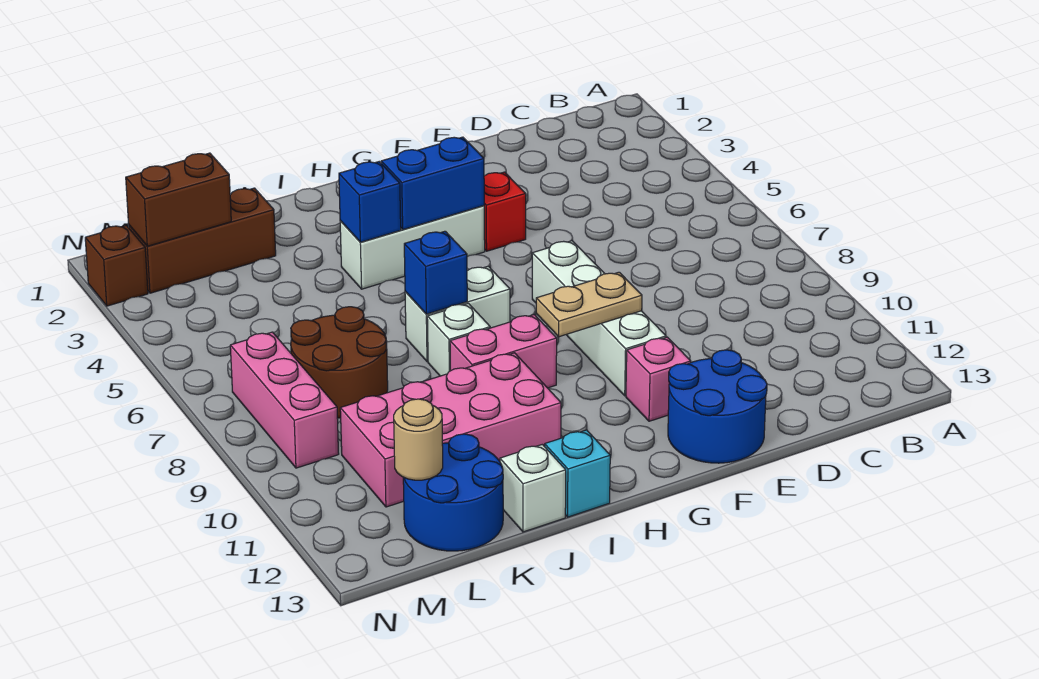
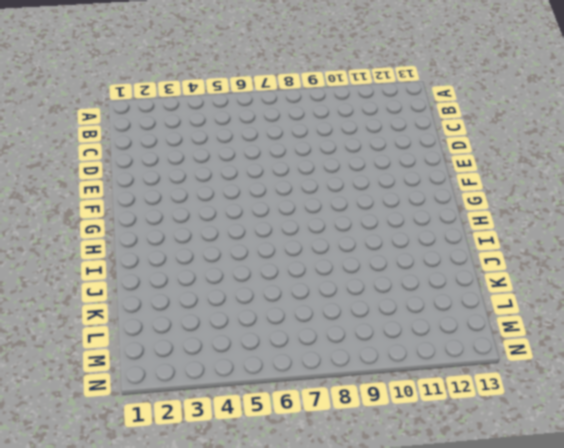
none -> blue 2x2 round brick [668,350,767,463]
none -> red 1x1 brick [484,172,526,251]
none -> white 1x4 brick [532,241,666,396]

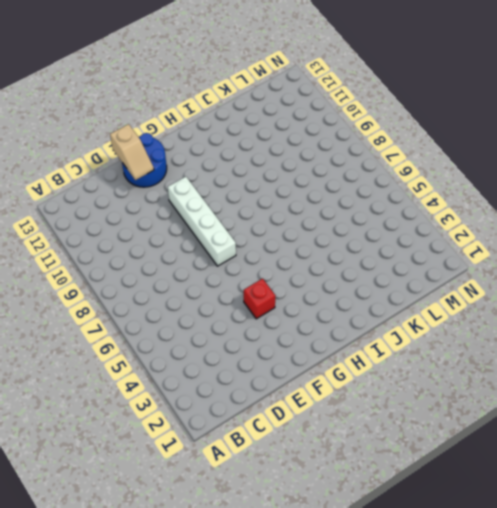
tan 1x2 slope [110,124,154,180] -> none
none -> pink 1x1 brick [626,337,691,421]
none -> white 1x3 brick [340,206,485,289]
none -> white 1x2 brick [405,266,510,362]

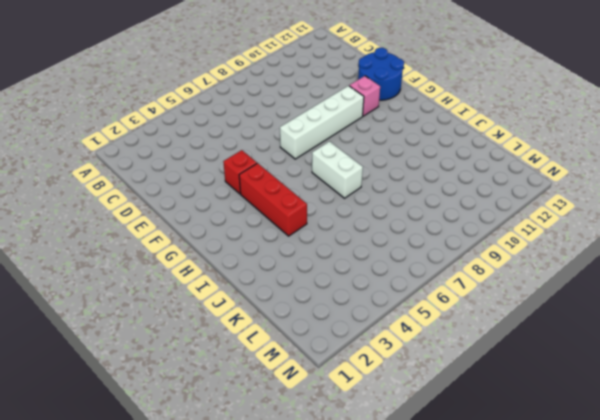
red 1x3 brick [239,163,307,236] -> white 1x3 brick [340,206,485,289]
none -> pink 1x2 brick [450,315,557,388]
none -> white 1x1 brick [427,303,490,376]
none -> pink 2x4 brick [340,353,561,507]

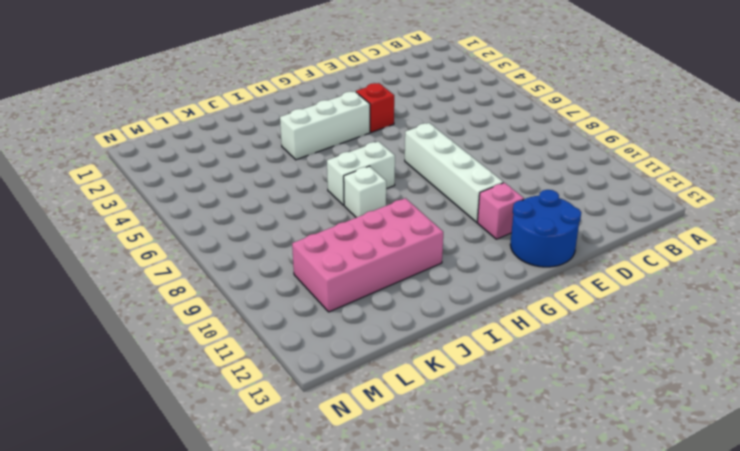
none -> pink 1x2 brick [450,315,557,388]
none -> cyan 1x1 brick [545,430,610,517]
none -> white 1x1 brick [500,444,566,532]

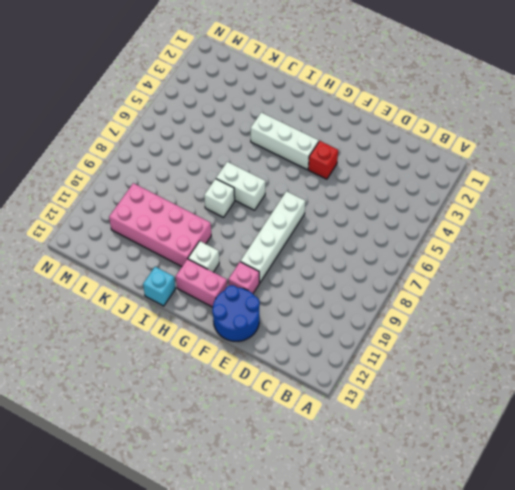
pink 1x2 brick [176,259,227,307] -> pink 1x2 brick moved to [450,315,557,388]
white 1x1 brick [188,241,219,272] -> white 1x1 brick moved to [500,444,566,532]
none -> brown 1x3 brick [129,188,276,293]
none -> brown 2x2 round brick [291,307,388,418]
none -> blue 2x2 round brick [403,434,503,551]

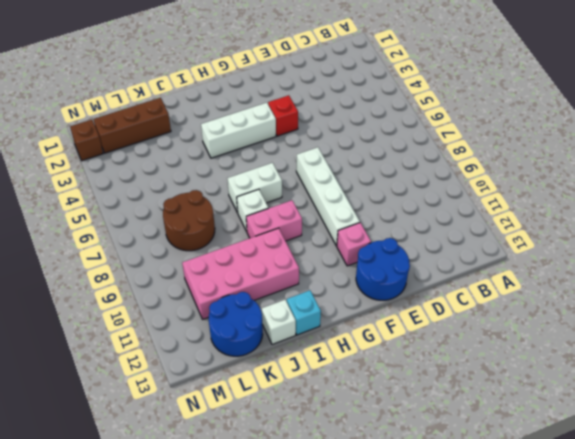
none -> pink 1x3 brick [230,332,339,468]
none -> tan 1x2 plate [536,272,642,337]
none -> blue 1x2 brick [381,137,484,230]

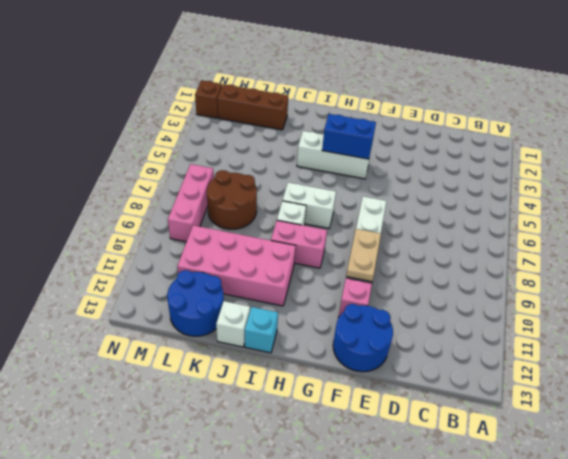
tan 1x2 plate [346,229,381,282] -> tan 1x2 plate turned to [536,272,642,337]
none -> red 1x1 brick [484,172,526,251]
none -> blue 1x1 brick [339,162,401,242]
none -> blue 1x1 brick [404,231,467,314]

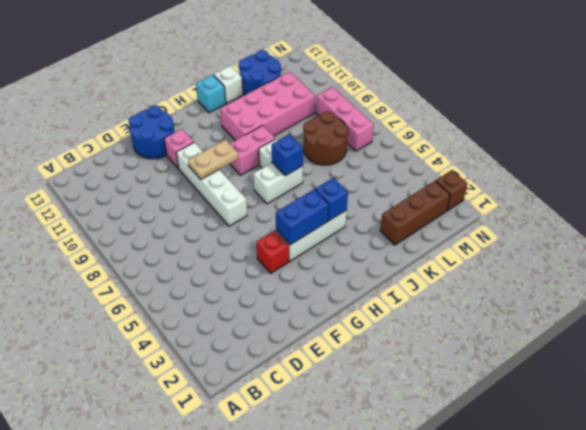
none -> brown 1x2 brick [126,153,231,246]
none -> tan 1x1 round brick [394,399,443,480]

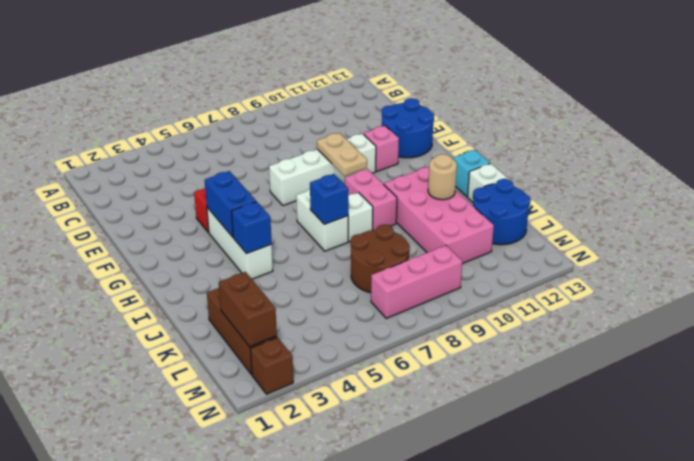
tan 1x1 round brick [428,154,457,200] -> tan 1x1 round brick moved to [394,399,443,480]

